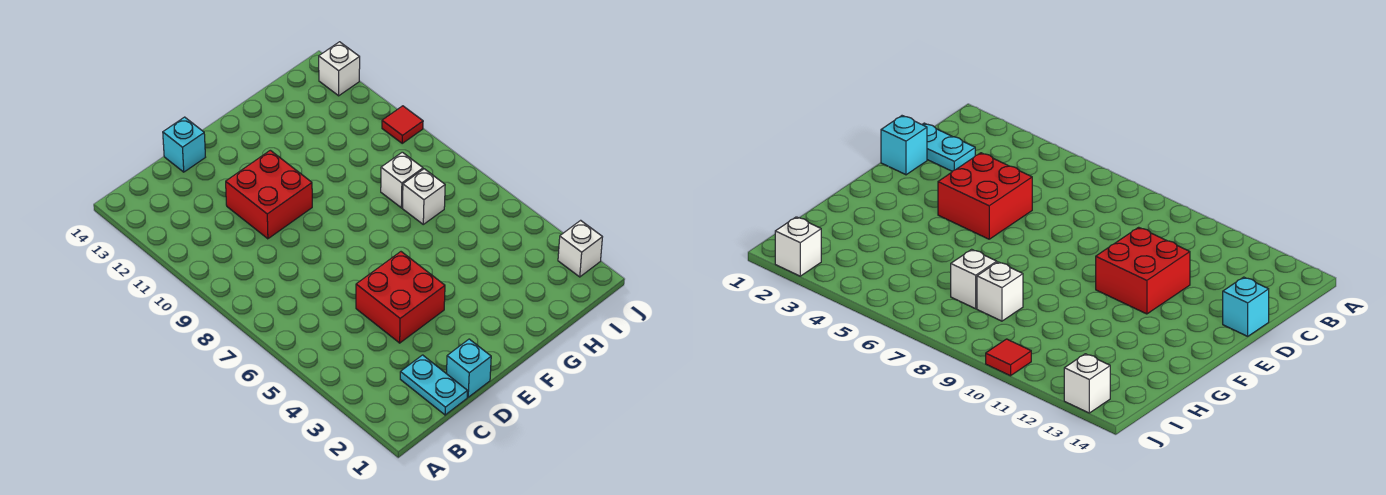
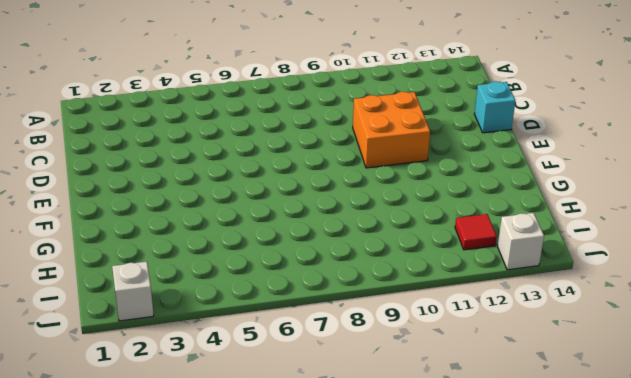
orange 2x2 brick [353,92,430,168] -> red 2x2 brick [226,150,312,239]
red 1x1 tile [455,214,497,250] -> red 1x1 tile moved to [382,106,423,143]
none -> cyan 1x2 plate [400,355,467,415]
none -> cyan 1x1 brick [447,339,491,397]

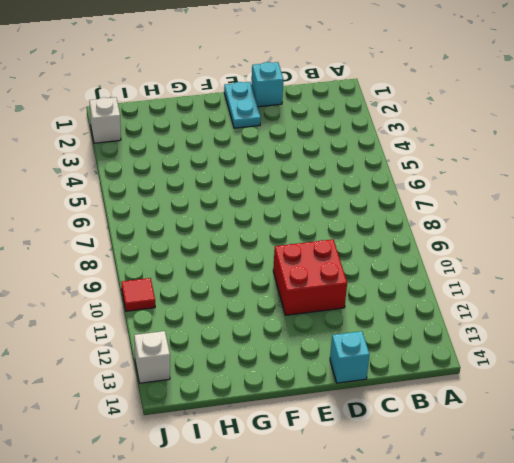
cyan 1x2 plate [224,82,261,128] -> cyan 1x2 plate moved to [400,355,467,415]
none -> red 2x2 brick [356,252,445,343]
none -> white 1x1 brick [403,169,445,224]

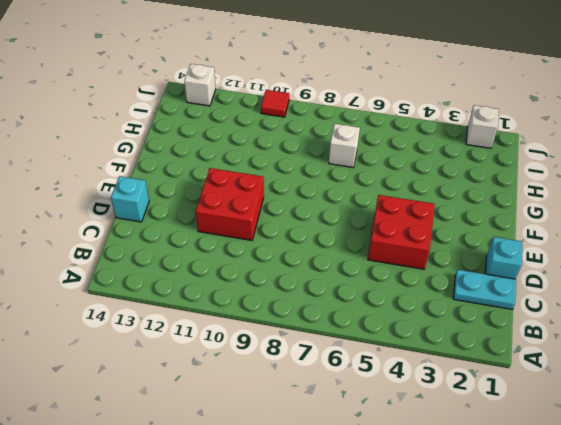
none -> white 1x1 brick [381,152,423,208]

